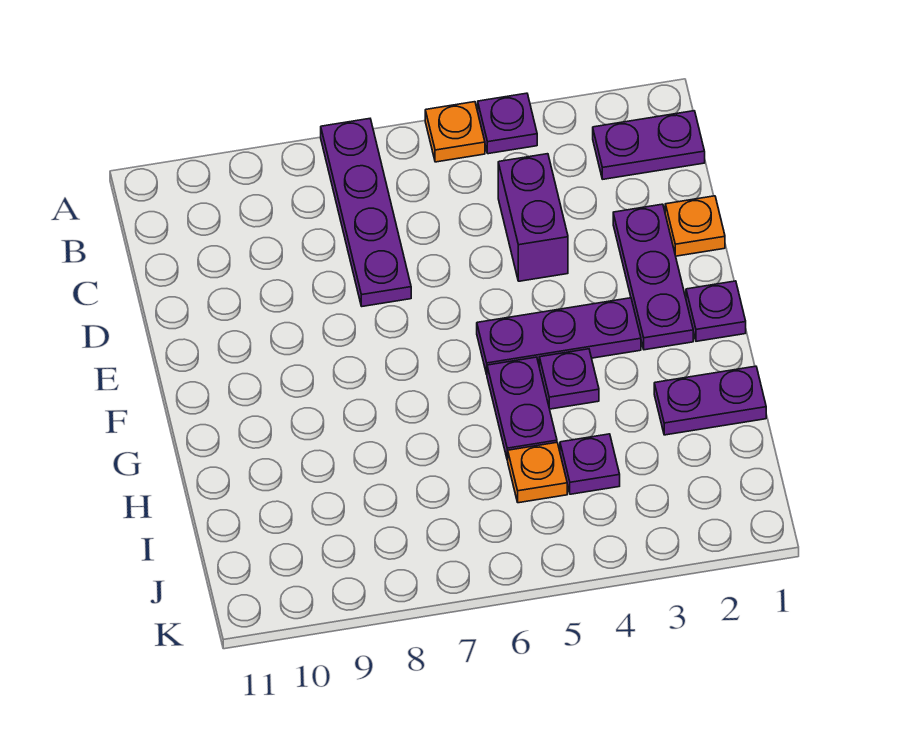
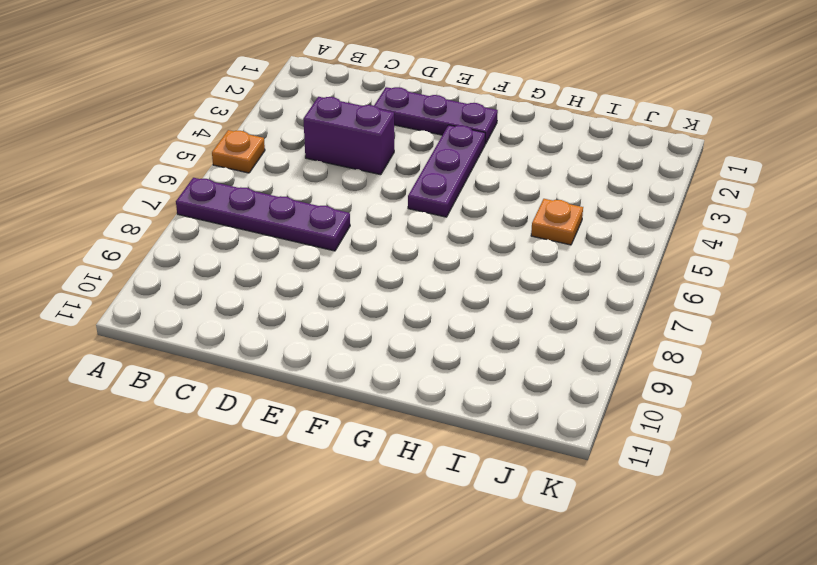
none -> purple 1x1 plate [478,93,537,154]
none -> purple 1x2 plate [593,111,705,179]
none -> orange 1x1 plate [665,196,725,256]

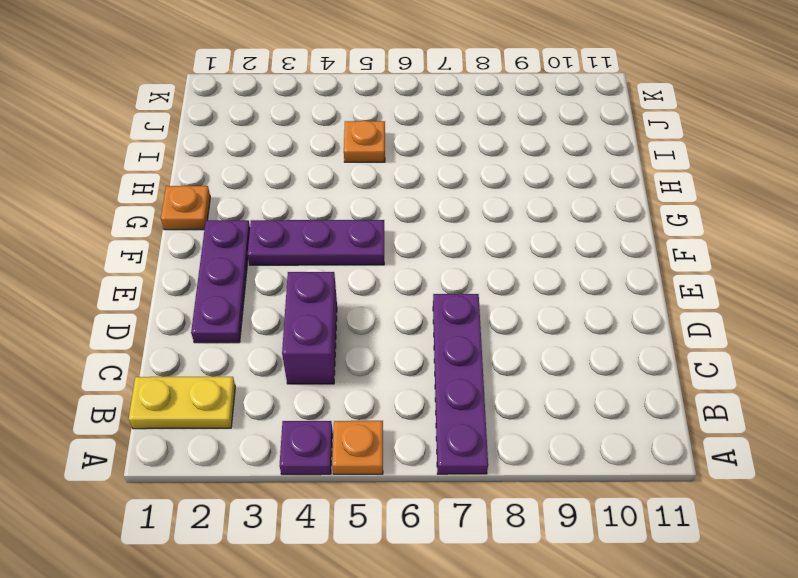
yellow 1x2 plate [129,377,235,429] -> purple 1x2 plate [593,111,705,179]
orange 1x1 plate [161,186,210,230] -> orange 1x1 plate moved to [665,196,725,256]
none -> purple 1x1 plate [686,281,746,341]
none -> purple 1x1 plate [539,349,599,409]
none -> purple 1x2 plate [487,357,557,460]

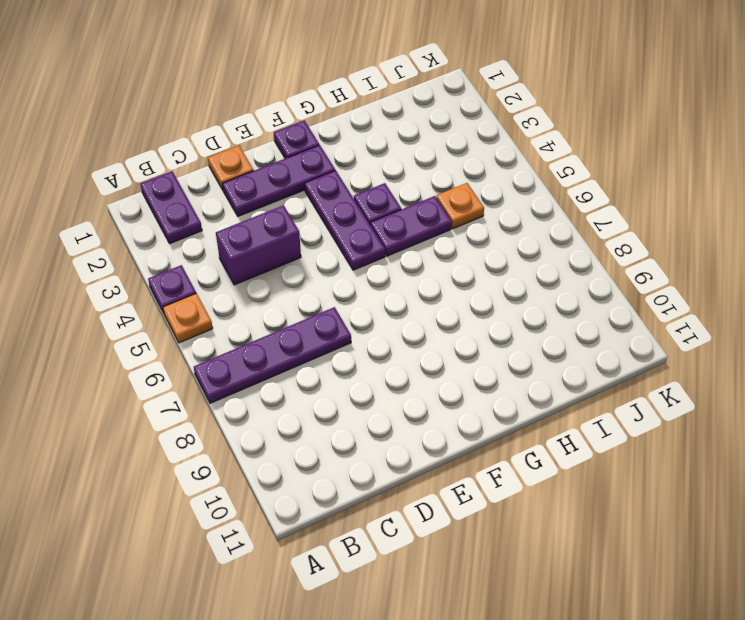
none -> purple 1x2 plate [654,366,766,435]
none -> purple 1x1 plate [560,434,620,494]

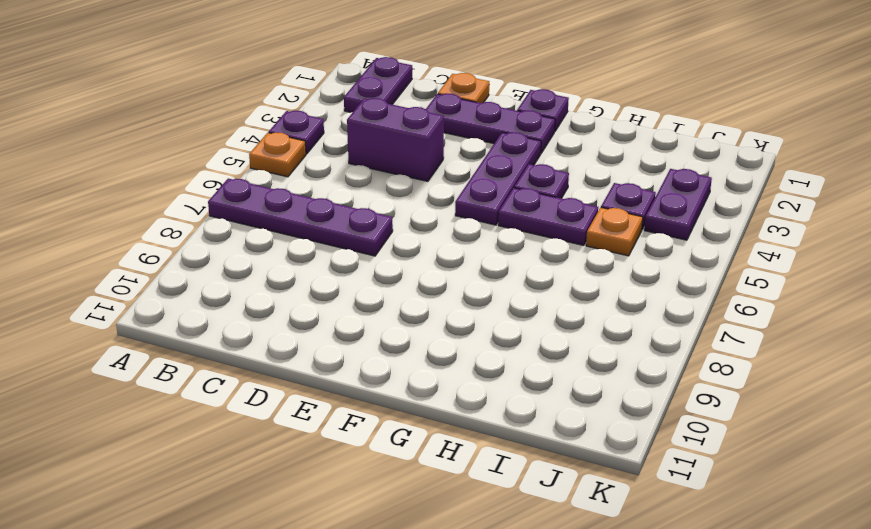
purple 1x2 plate [644,169,712,240] -> purple 1x2 plate moved to [654,366,766,435]

